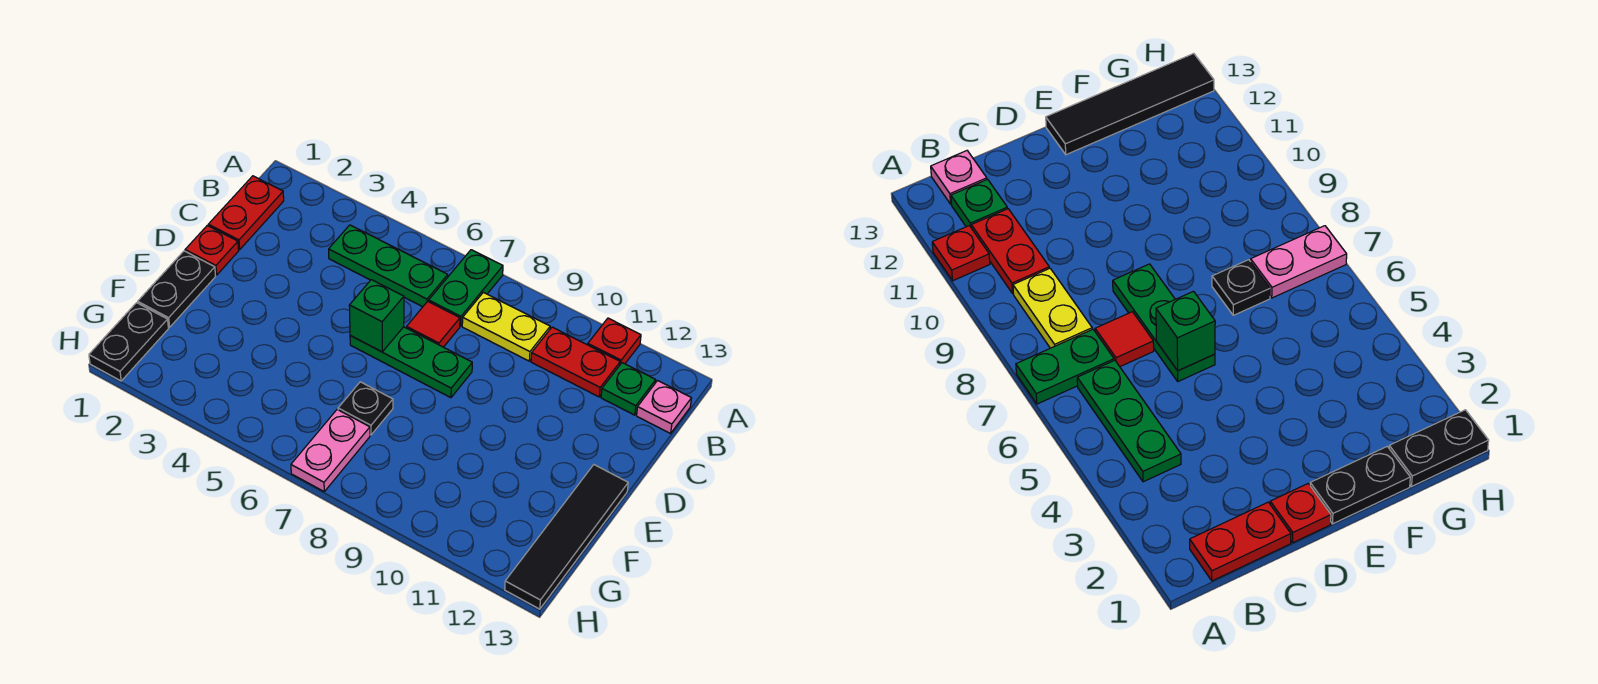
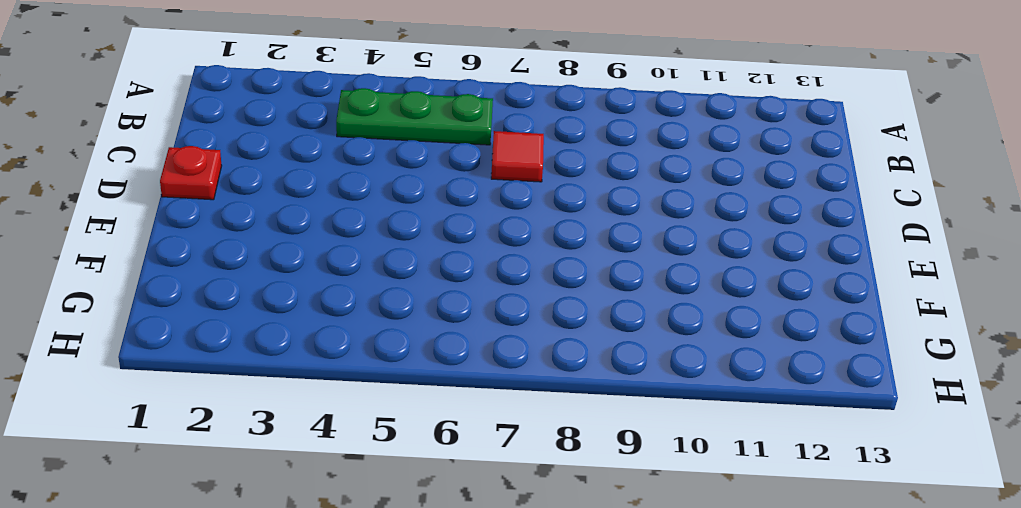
none -> green 1x2 plate [429,250,503,326]
none -> red 1x1 plate [588,318,641,364]
none -> red 1x2 plate [208,176,284,250]

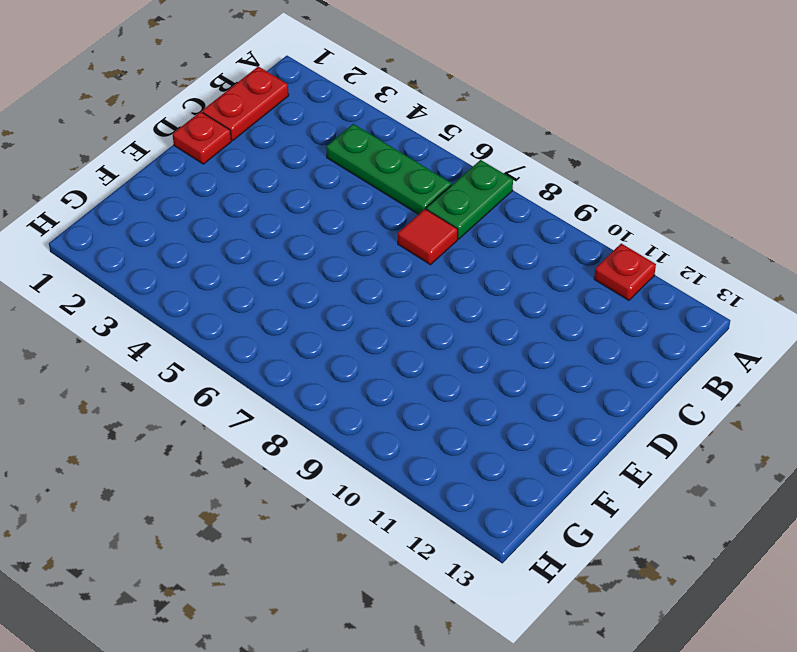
none -> yellow 1x2 plate [462,292,550,361]
none -> red 1x2 plate [531,327,620,397]
none -> green 1x1 plate [601,363,656,415]

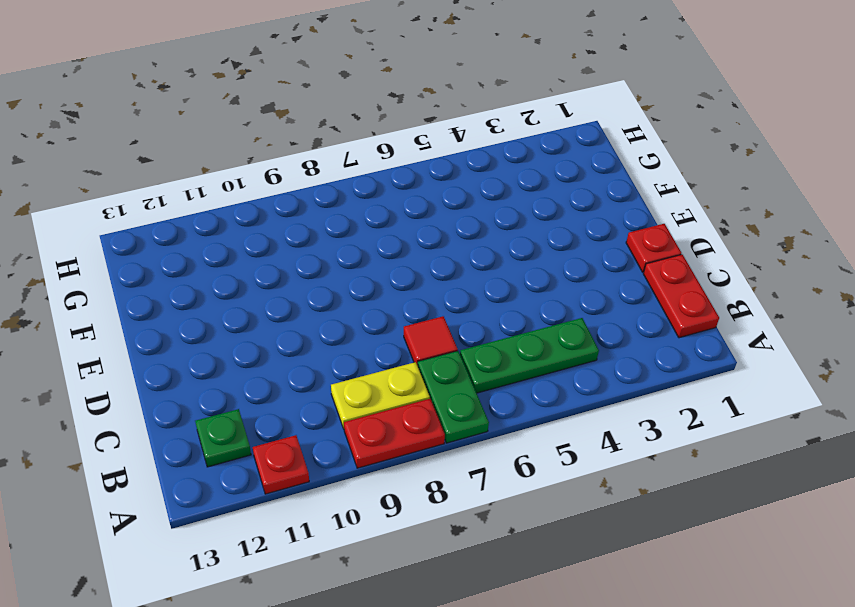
red 1x2 plate [344,399,445,468] -> red 1x2 plate moved to [531,327,620,397]
none -> pink 1x1 plate [637,381,691,433]
none -> green 1x3 plate [350,327,472,398]
none -> black 1x2 plate [138,251,216,327]

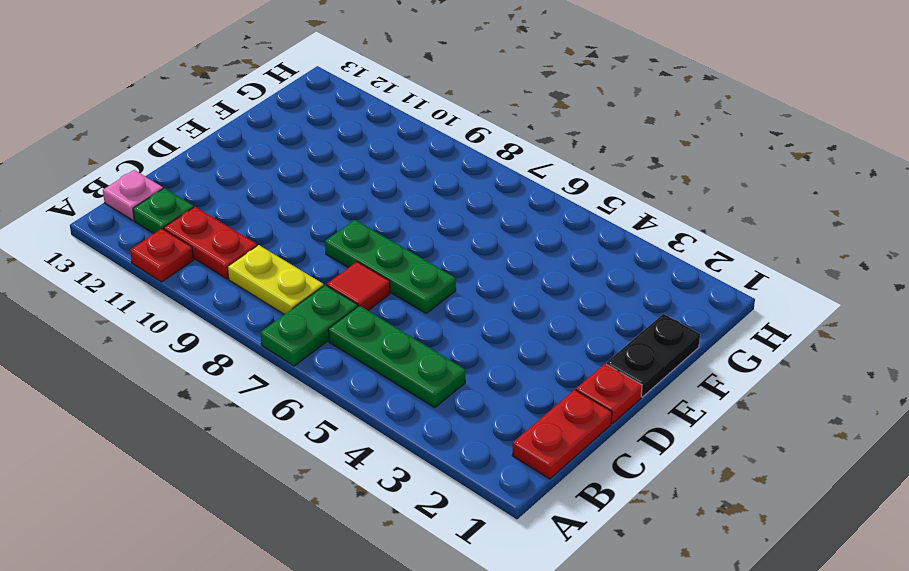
none -> black 1x4 tile [505,465,628,609]
none -> black 1x1 plate [338,382,393,435]
none -> black 1x2 plate [89,303,168,381]

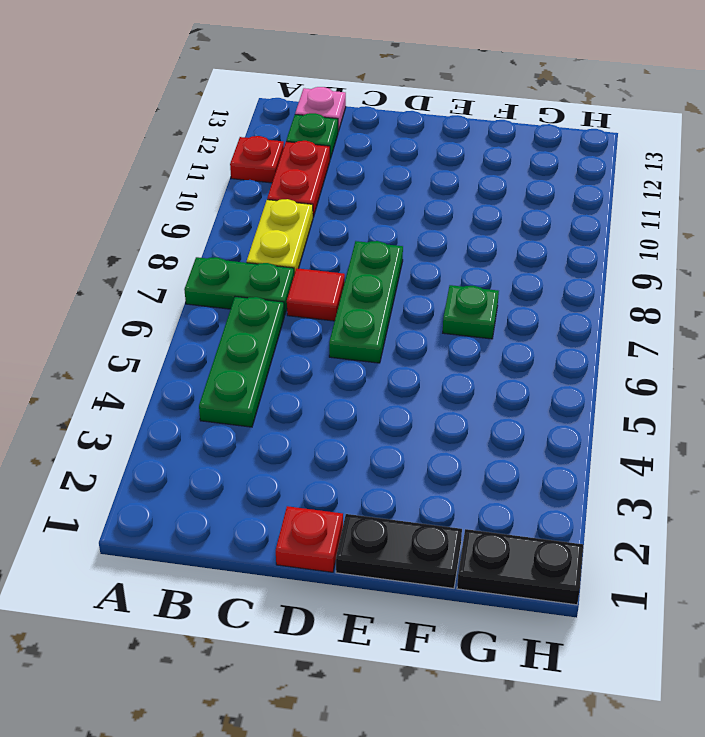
green 1x1 plate [443,285,499,339] -> black 1x1 plate [338,382,393,435]
none -> red 1x2 plate [208,176,284,250]
none -> black 1x4 tile [505,465,628,609]
none -> pink 1x2 plate [291,410,370,491]

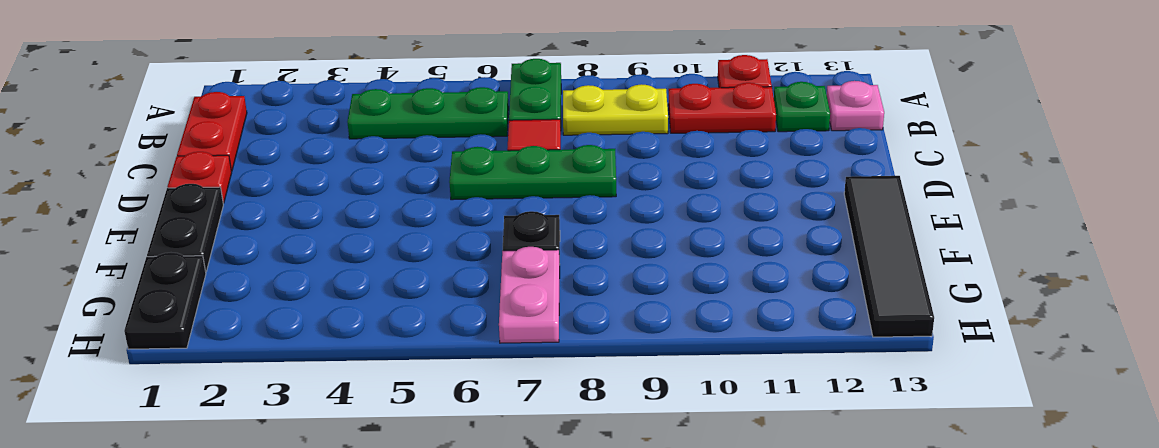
none -> green 1x1 brick [349,280,404,352]

